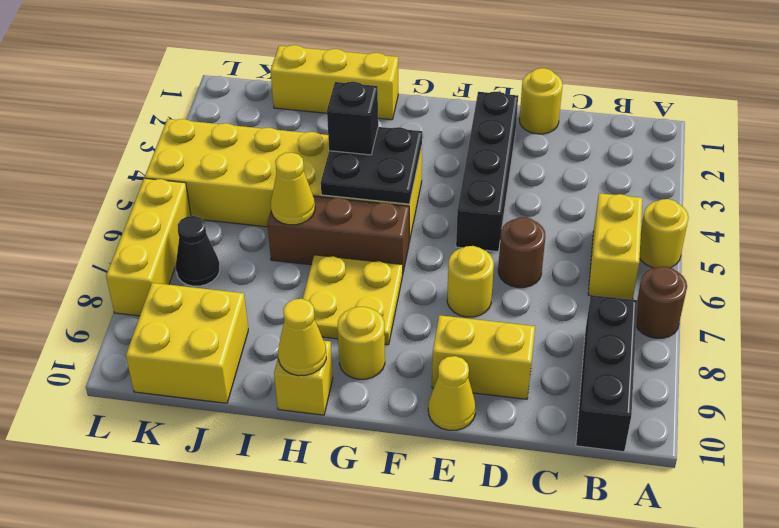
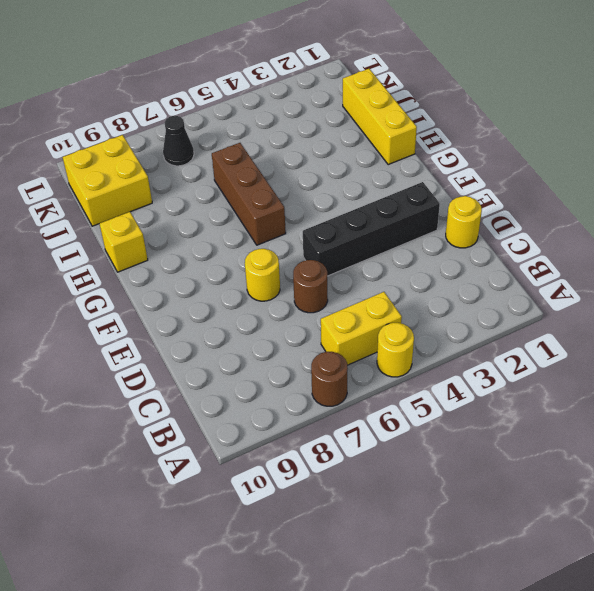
none -> black 1x3 brick [576,295,637,452]
none -> yellow 1x2 brick [432,315,535,399]
none -> yellow 1x1 cone [428,356,476,430]

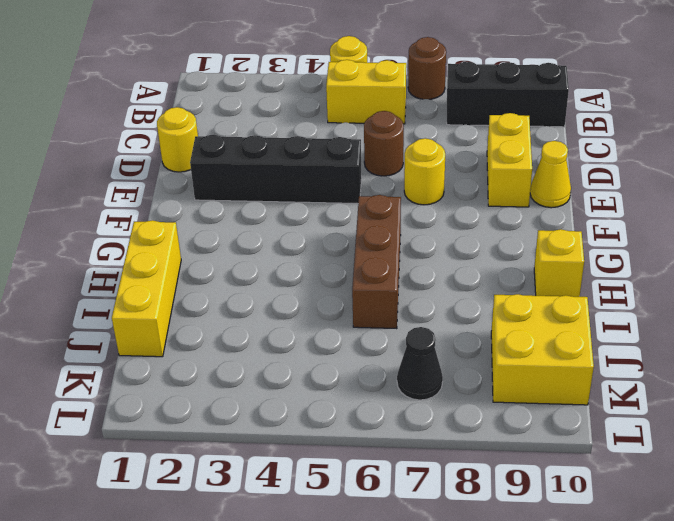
none -> yellow 2x6 brick [145,119,422,242]
none -> yellow 2x2 plate [303,255,403,345]
none -> yellow 1x1 round brick [338,307,385,379]

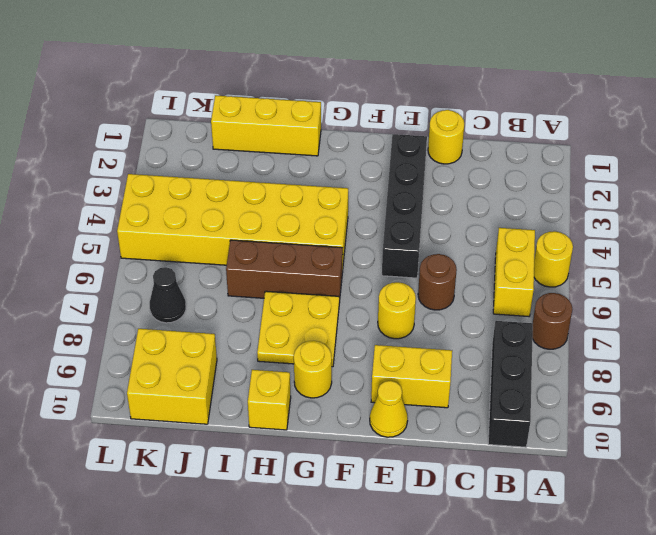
none -> yellow 1x3 brick [106,178,191,316]
none -> black 2x2 plate [321,127,422,204]
none -> yellow 1x1 cone [278,299,326,376]

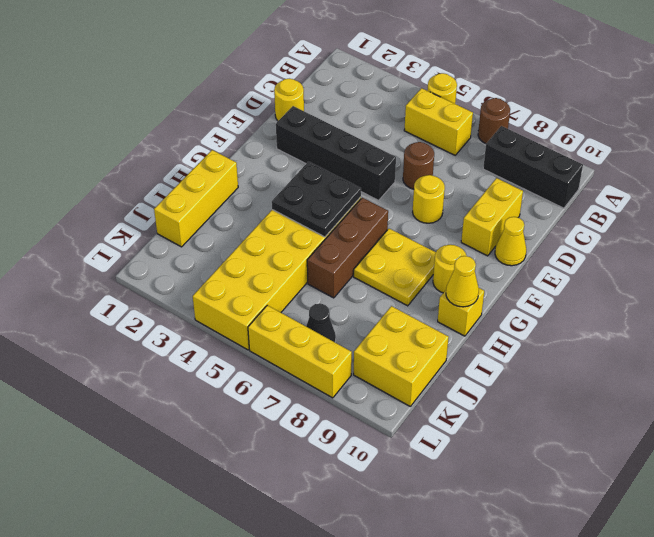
none -> yellow 1x1 cone [271,153,315,225]
none -> black 1x1 brick [327,82,378,155]

